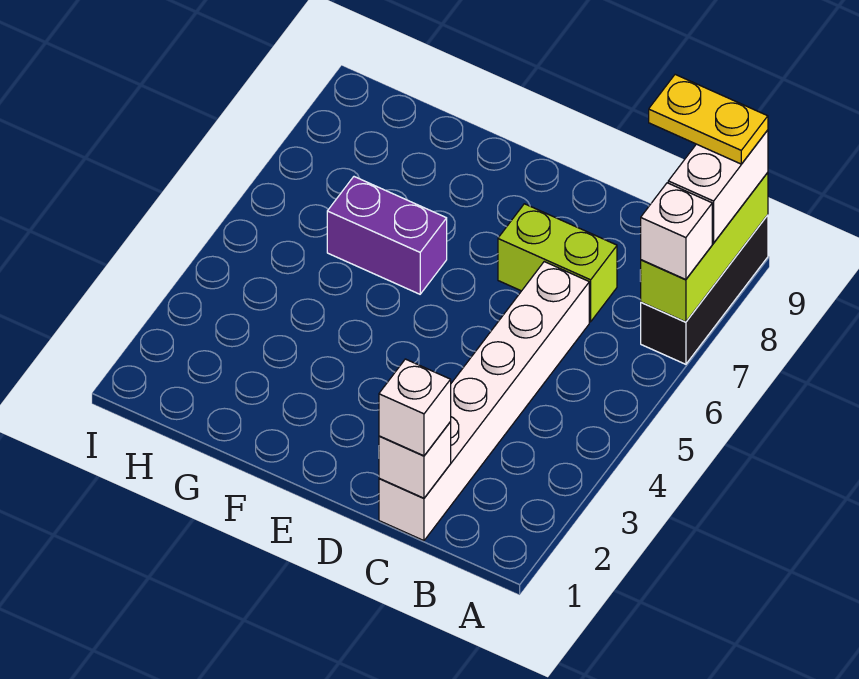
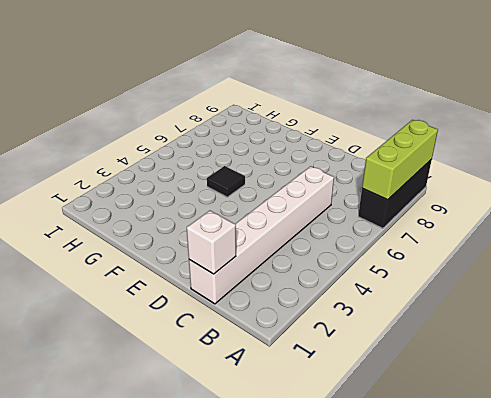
black 1x1 tile [207,166,245,197] -> none
none -> lime 1x2 brick [498,204,617,322]
none -> purple 1x2 brick [327,177,447,294]

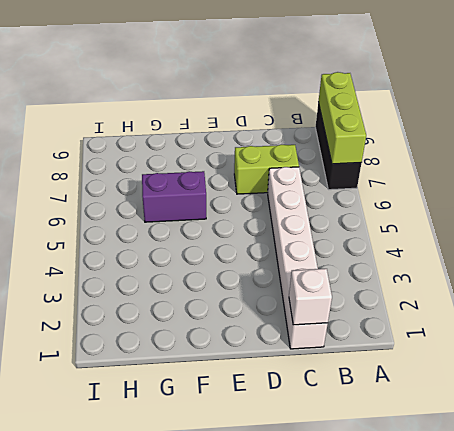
none -> white 1x1 brick [641,183,712,280]
none -> white 1x2 brick [668,130,768,243]

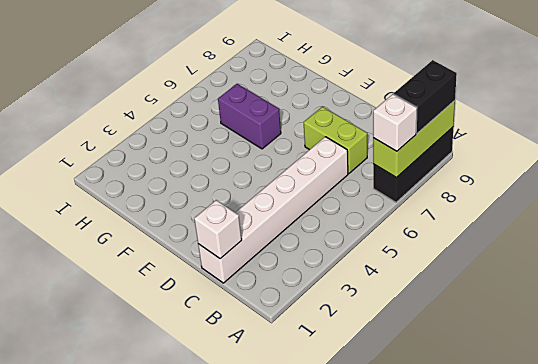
black 1x2 brick [394,60,457,133] -> white 1x2 brick [668,130,768,243]
none -> white 1x1 brick [379,359,451,456]
none -> yellow 1x2 plate [649,75,768,164]

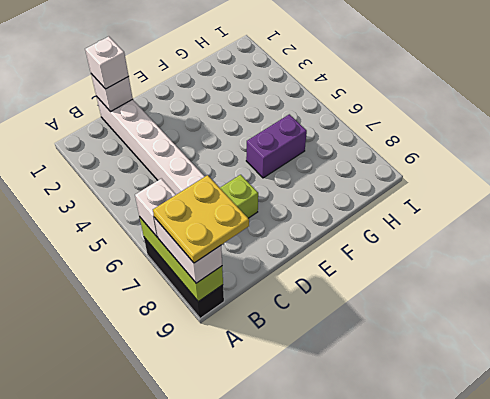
yellow 2x2 plate [153,175,249,263] -> yellow 1x2 plate [649,75,768,164]

